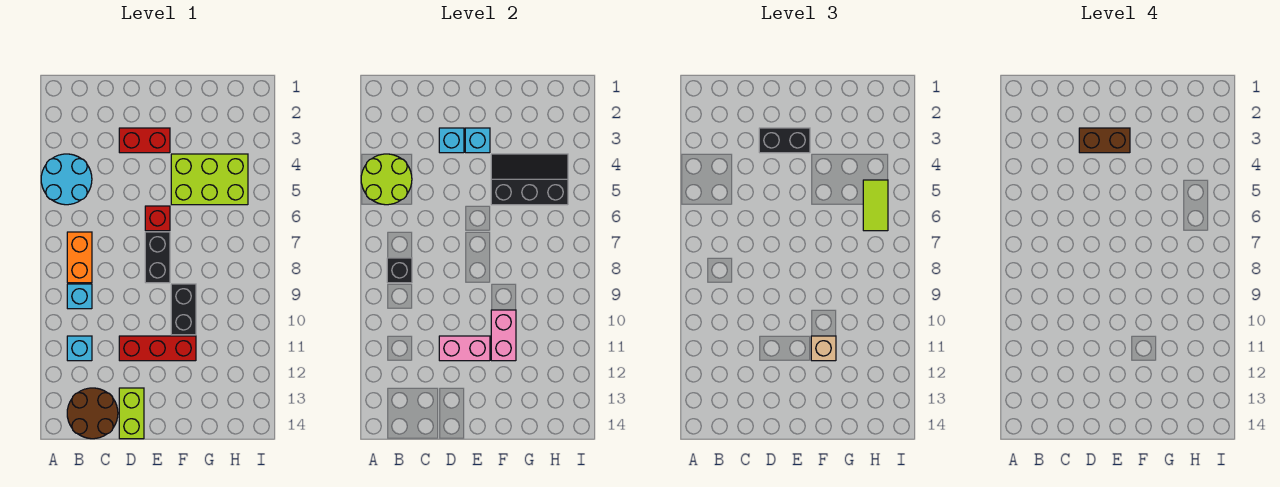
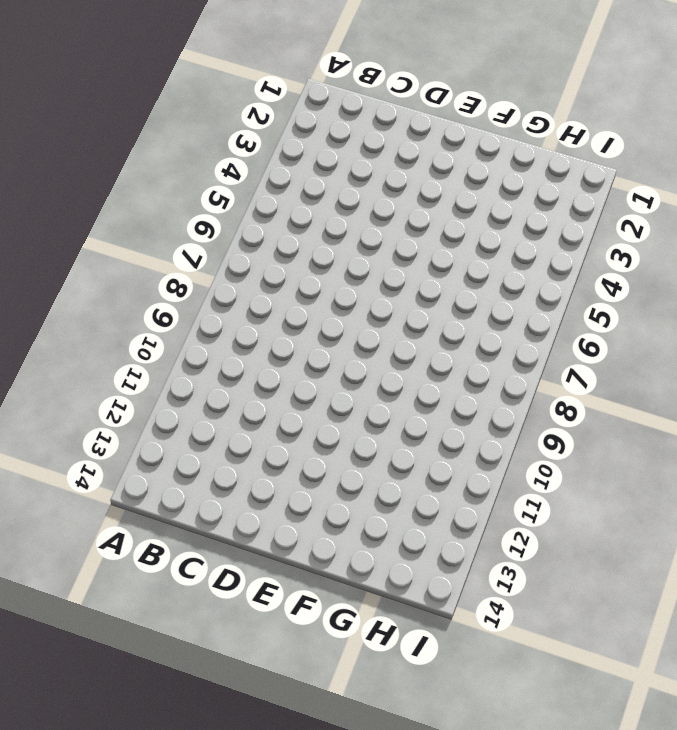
none -> cyan 2x2 round brick [41,154,92,205]
none -> orange 1x2 brick [67,232,92,283]
none -> cyan 1x1 brick [67,284,92,309]

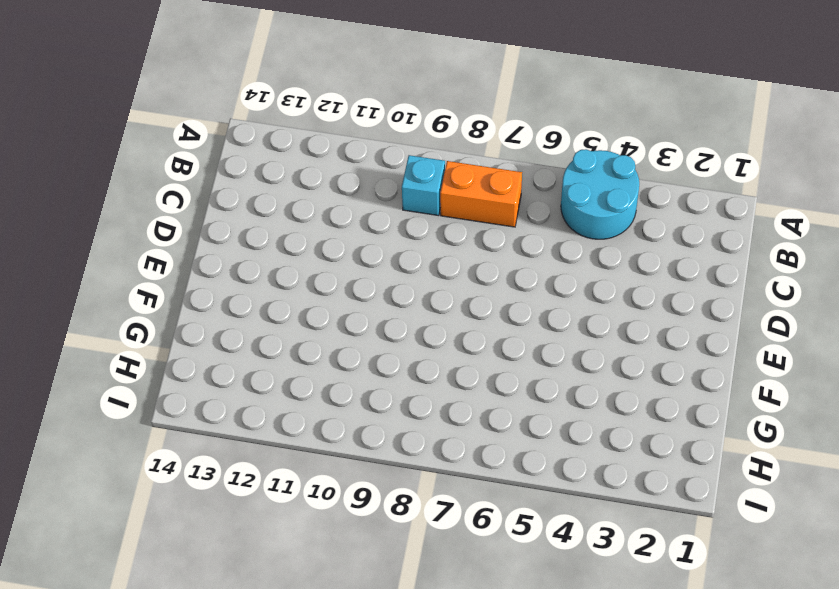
none -> cyan 1x1 brick [67,336,92,361]
none -> brown 2x2 round brick [67,388,118,439]
none -> red 1x2 brick [119,128,170,153]

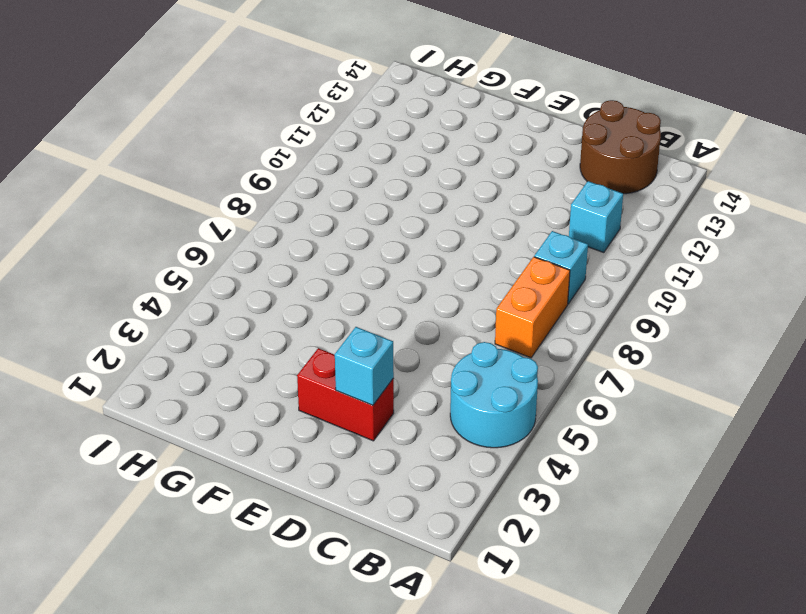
none -> red 1x3 brick [119,336,196,361]
none -> lime 1x2 brick [119,388,144,439]
none -> red 1x1 brick [145,206,170,231]

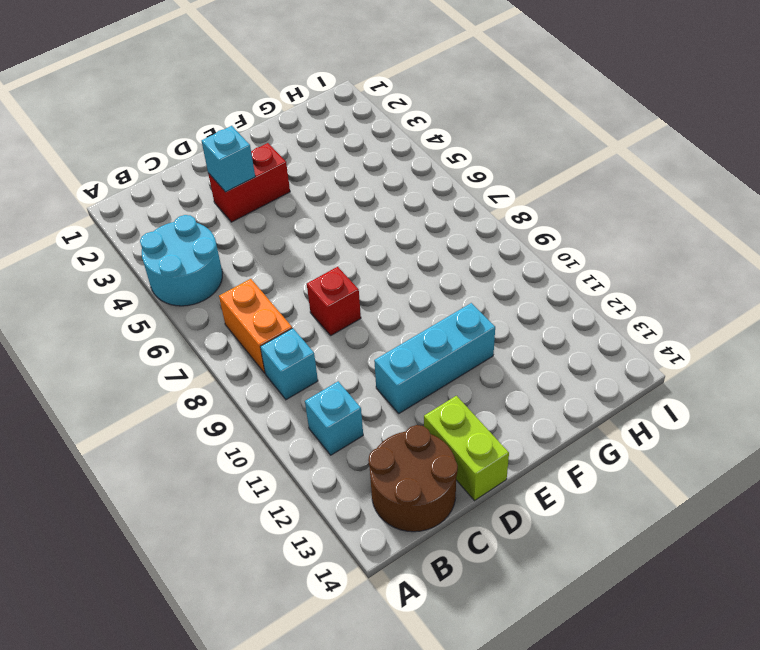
red 1x1 brick [307,267,361,335] -> red 1x1 brick moved to [145,206,170,231]
cyan 1x3 brick [374,303,495,413] -> red 1x3 brick [119,336,196,361]
none -> black 1x2 brick [145,232,170,283]
none -> lime 2x3 brick [171,154,248,205]
none -> black 1x2 brick [171,284,196,335]

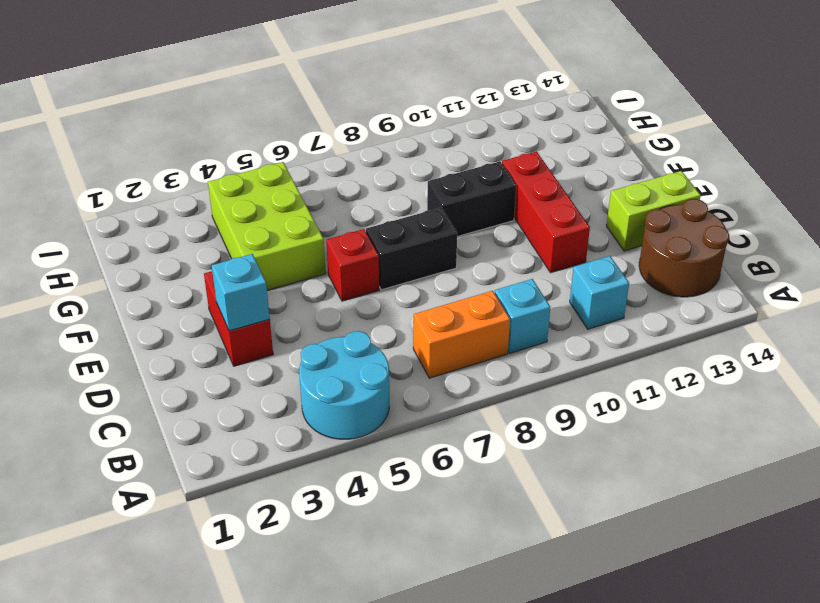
none -> lime 2x2 round brick [361,154,412,205]
none -> black 1x1 brick [387,258,412,283]
none -> pink 1x2 brick [439,336,490,361]

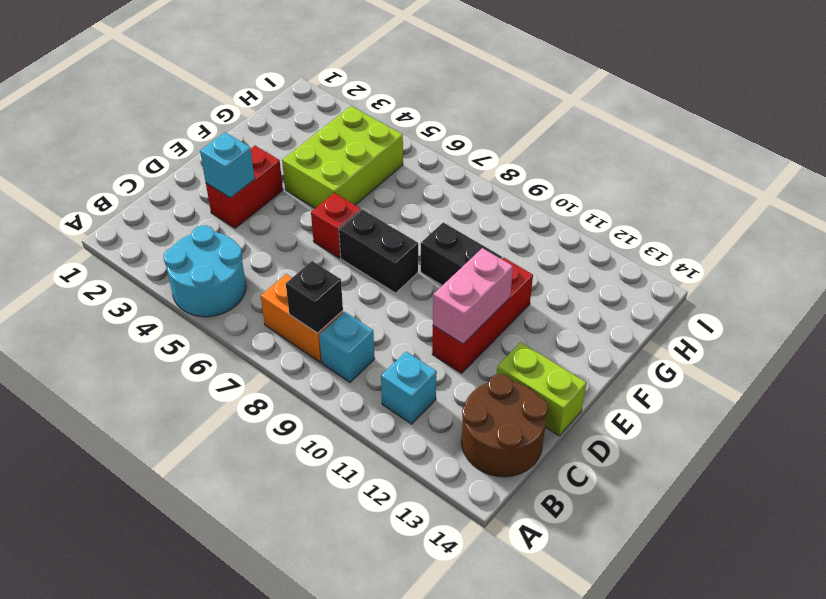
none -> lime 2x2 round brick [361,154,412,205]
none -> cyan 1x1 brick [465,128,490,153]
none -> black 2x3 slope [491,154,568,205]

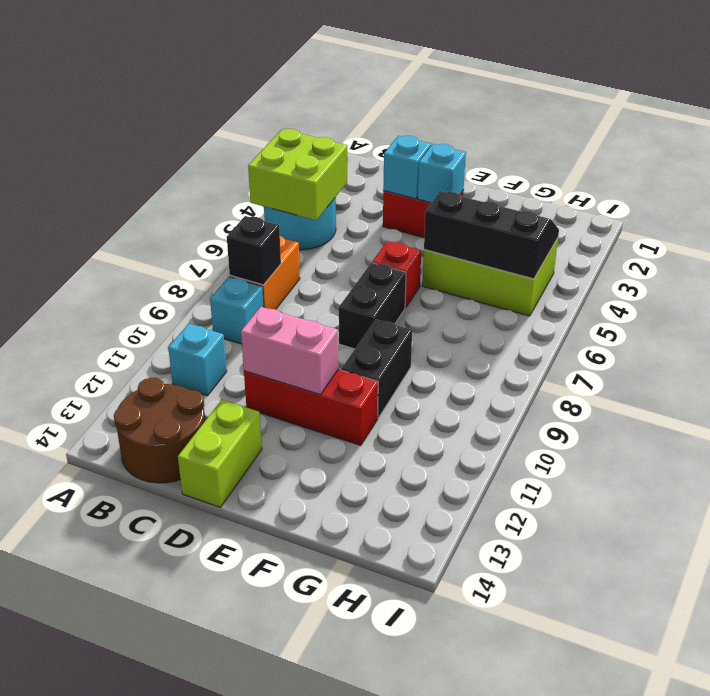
lime 2x2 brick [248,129,347,220] -> lime 2x2 round brick [361,154,412,205]
none -> pink 1x2 brick [491,310,516,361]
none -> black 1x2 brick [759,128,810,153]
none -> tan 1x1 brick [811,336,836,361]

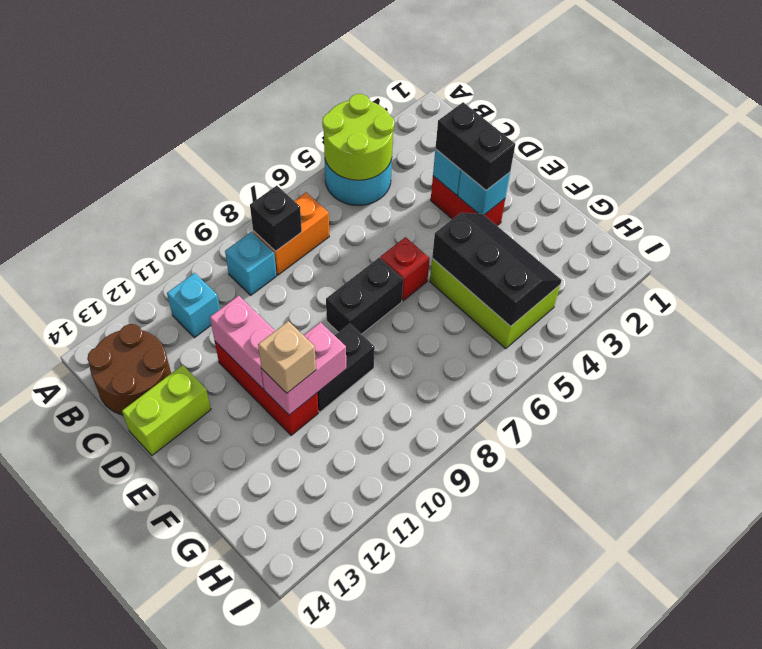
none -> lime 1x2 tile [863,180,888,231]
none -> brown 1x2 brick [1079,128,1130,153]

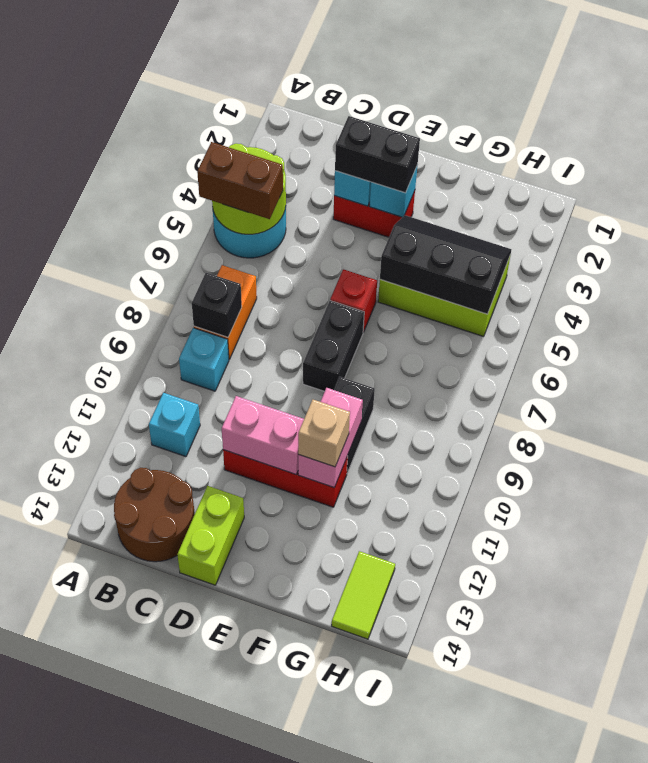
brown 1x2 brick [197,142,283,219] -> brown 1x2 brick moved to [1079,128,1130,153]
lime 1x2 tile [332,551,395,639] -> lime 1x2 tile moved to [863,180,888,231]

